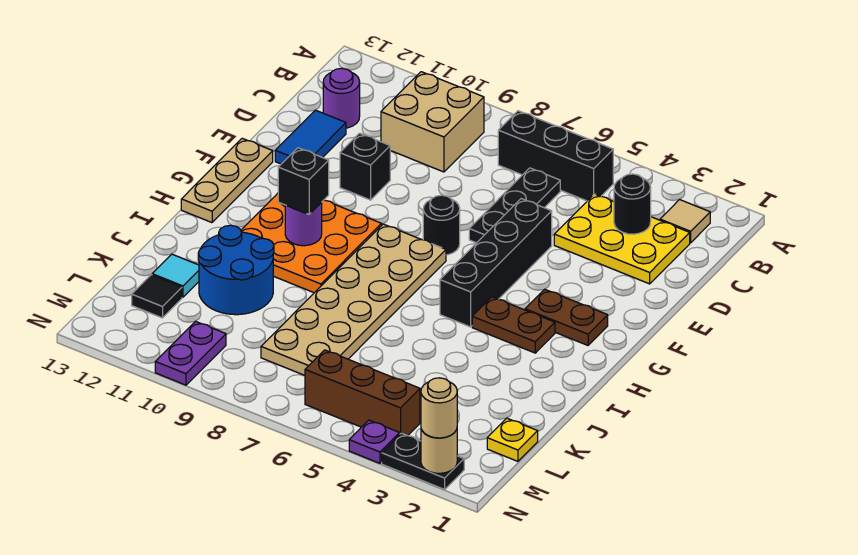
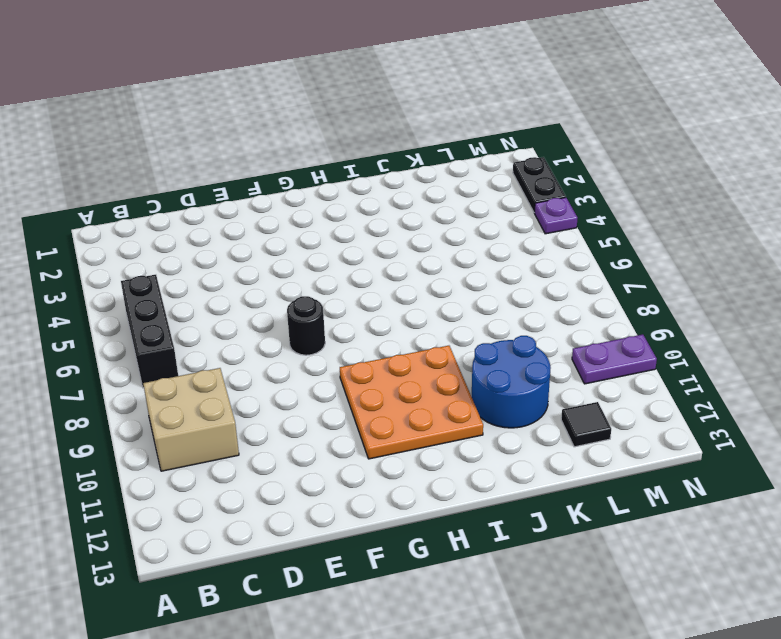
none -> tan 1x1 tile [660,199,710,243]
none -> yellow 2x3 plate [554,194,690,284]
none -> black 1x3 plate [469,168,560,243]

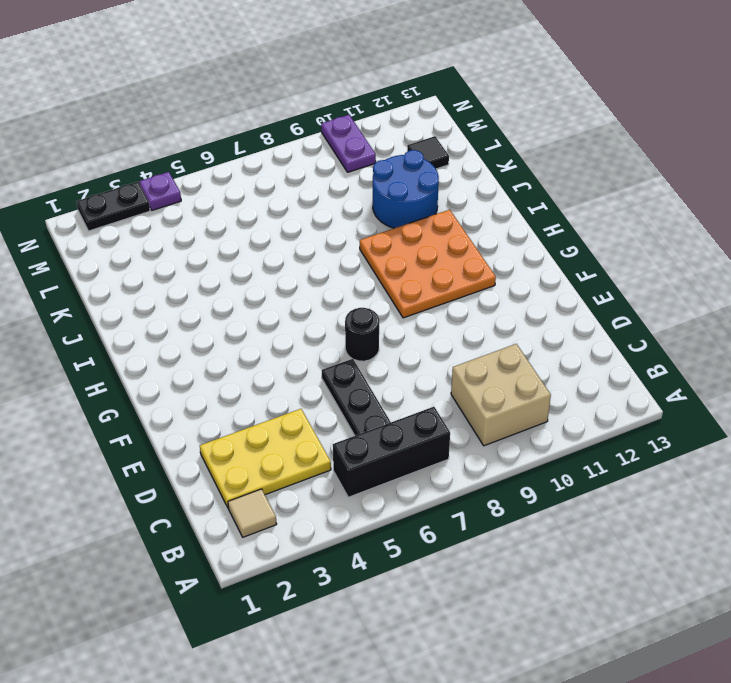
none -> purple 1x1 round brick [323,68,360,128]
none -> blue 1x2 tile [275,110,346,164]
none -> black 1x4 brick [440,199,552,327]

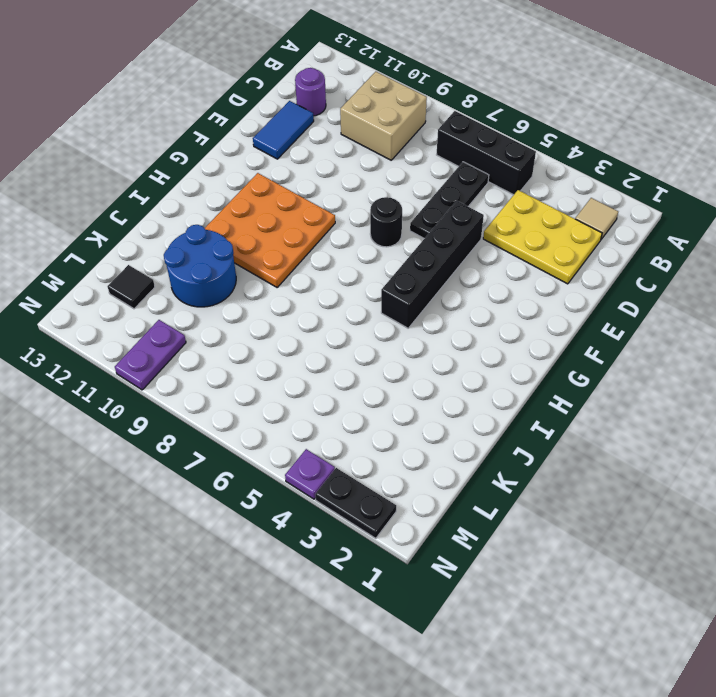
none -> black 1x1 brick [340,133,390,200]
none -> tan 1x3 plate [181,138,273,223]
none -> brown 1x2 plate [525,289,608,345]

